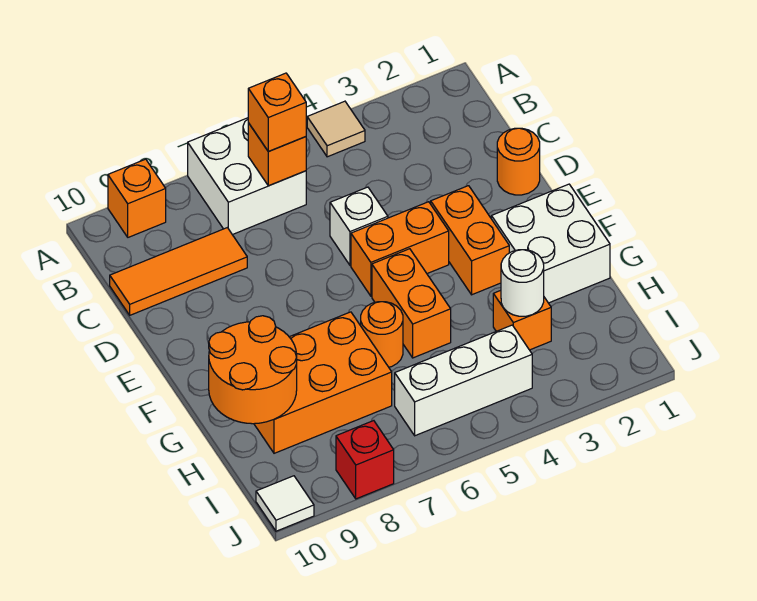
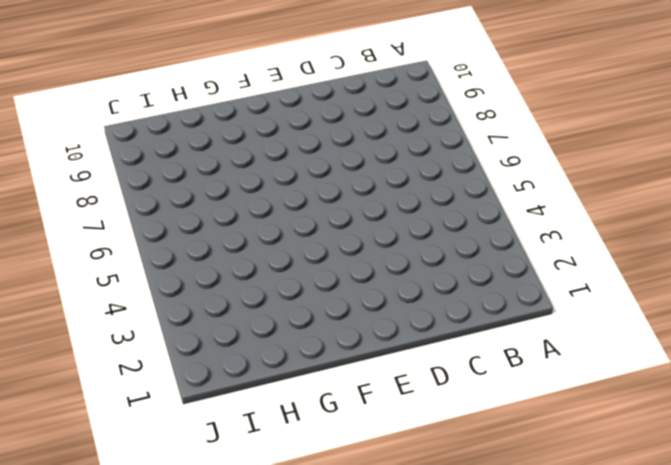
none -> tan 1x1 tile [307,101,365,157]
none -> white 2x2 brick [188,118,306,235]
none -> orange 1x1 brick [108,159,166,237]

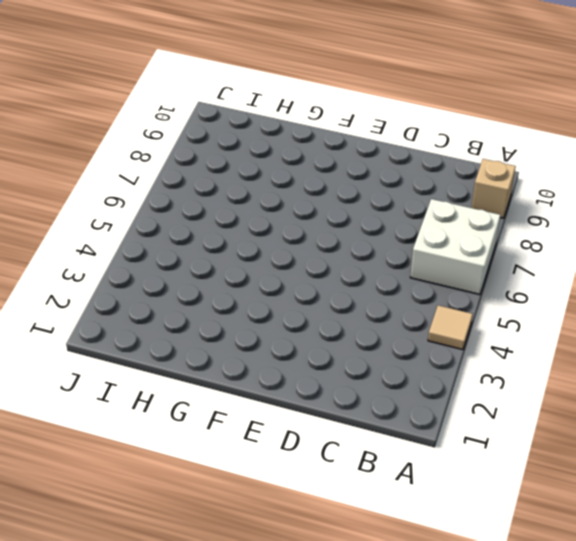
tan 1x1 brick [472,159,516,218] -> orange 1x1 brick [108,159,166,237]
none -> orange 1x3 tile [110,228,247,315]
none -> orange 1x1 round brick [497,128,540,195]
none -> white 1x1 brick [330,187,388,265]

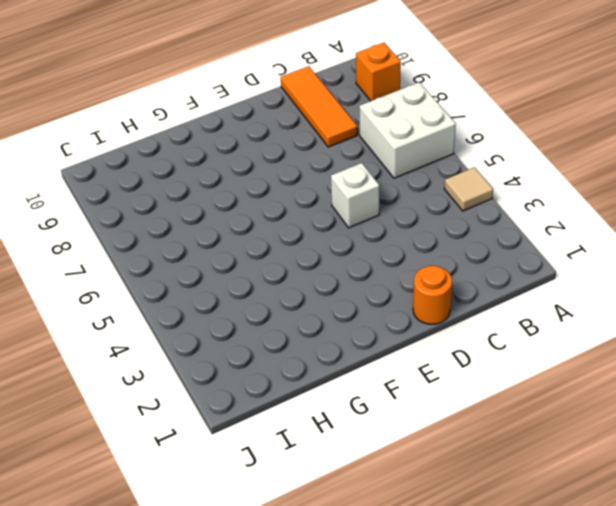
none -> orange 1x2 brick [431,186,509,295]
none -> orange 1x2 brick [351,202,449,296]
none -> white 2x2 brick [491,184,610,303]

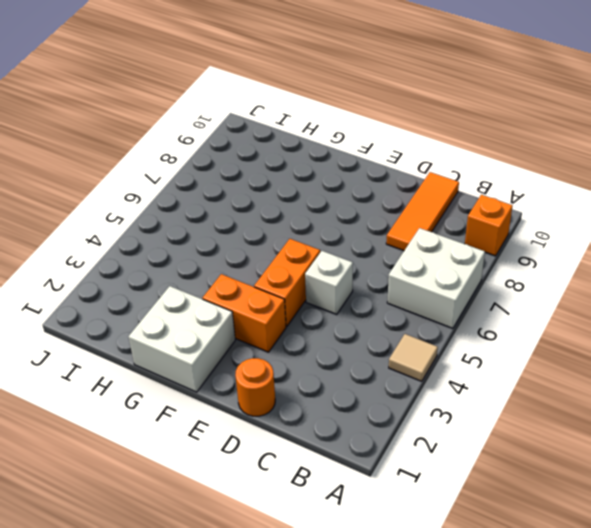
none -> orange 1x2 brick [372,249,451,358]
none -> orange 1x1 round brick [361,302,403,367]
none -> orange 2x3 brick [254,312,392,453]

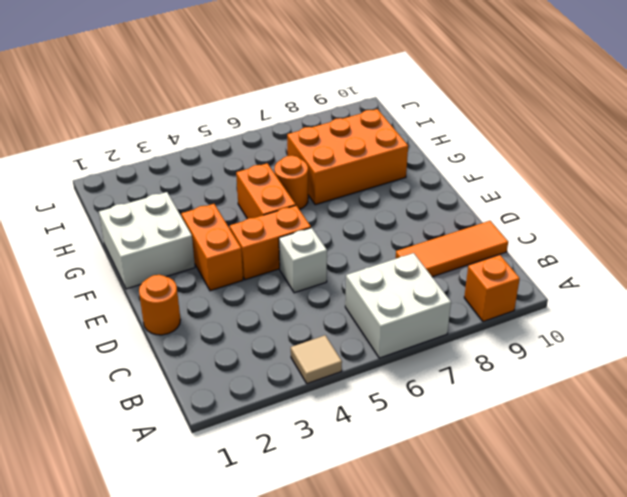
none -> orange 1x1 brick [493,290,551,350]
none -> white 1x3 brick [395,325,532,436]
none -> red 1x1 brick [336,421,394,499]

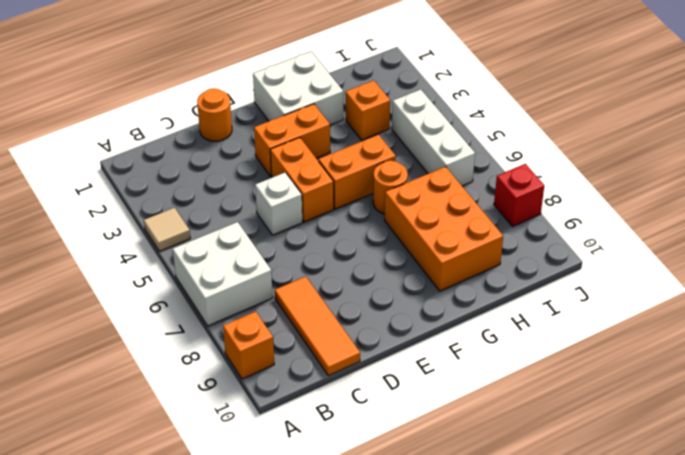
none -> white 1x1 tile [256,476,314,531]
none -> orange 1x1 brick [248,123,306,186]
none -> orange 2x2 round brick [209,316,297,424]

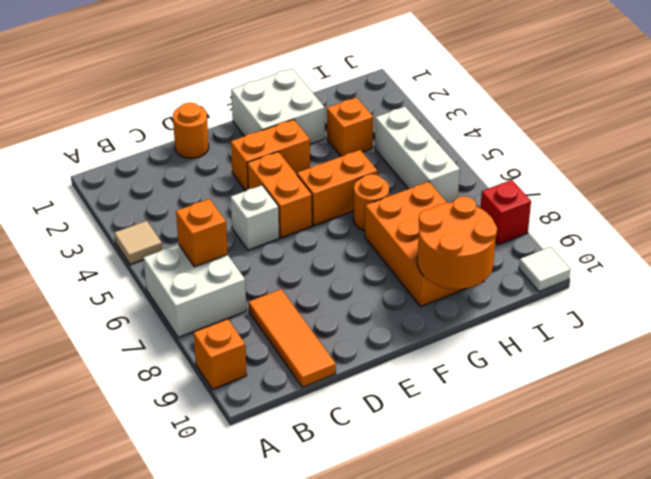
none -> white 1x1 round brick [501,250,544,316]
none -> orange 1x1 brick [248,73,306,152]

